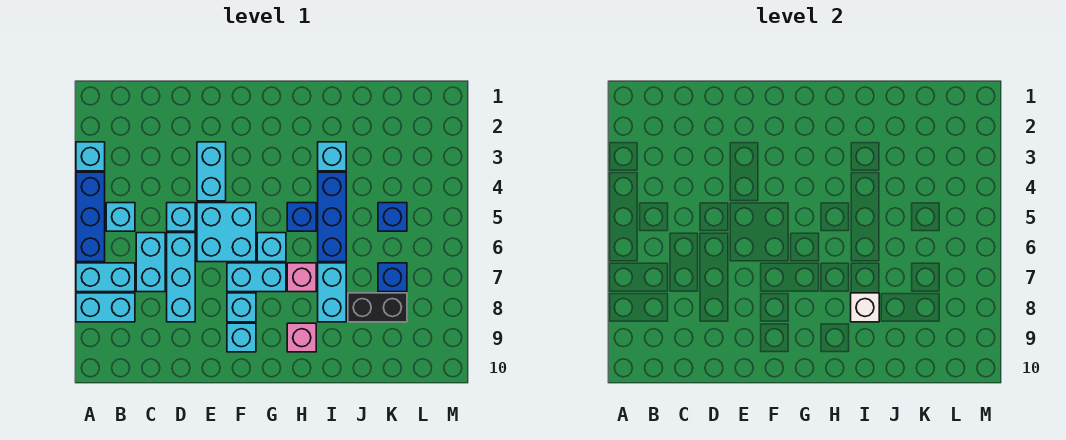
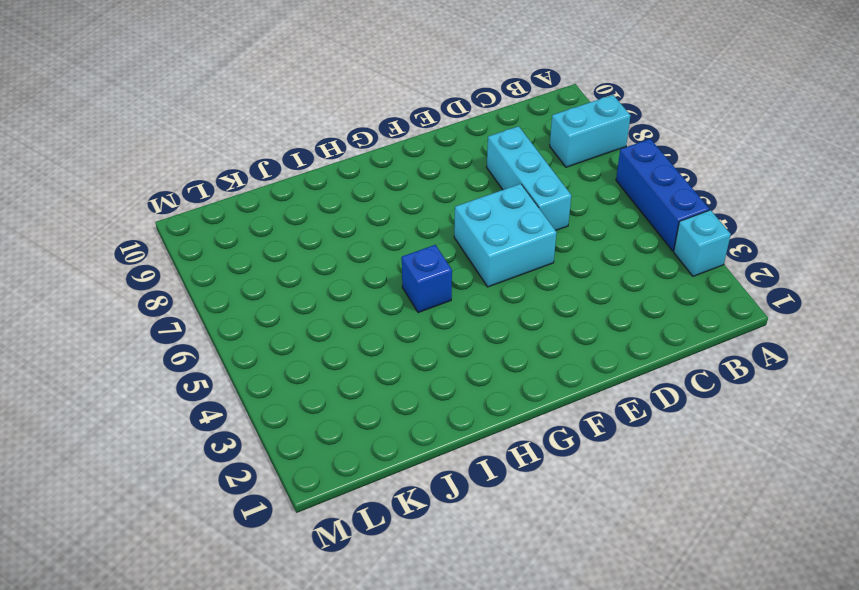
none -> cyan 1x2 brick [76,263,135,292]
none -> cyan 1x1 brick [106,203,135,231]
none -> cyan 1x2 brick [136,233,165,292]

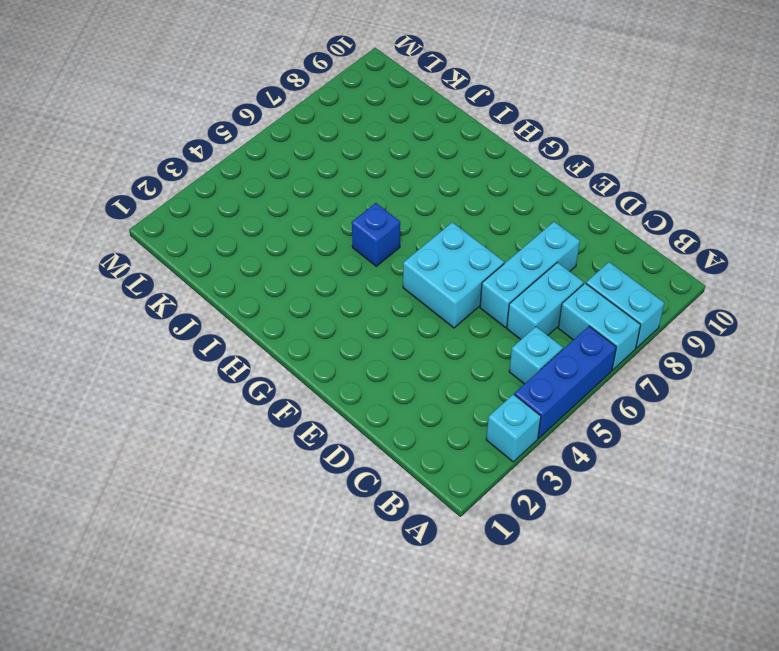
none -> cyan 1x1 brick [167,203,195,231]
none -> cyan 1x2 brick [197,142,226,201]
none -> cyan 1x2 brick [227,263,286,292]

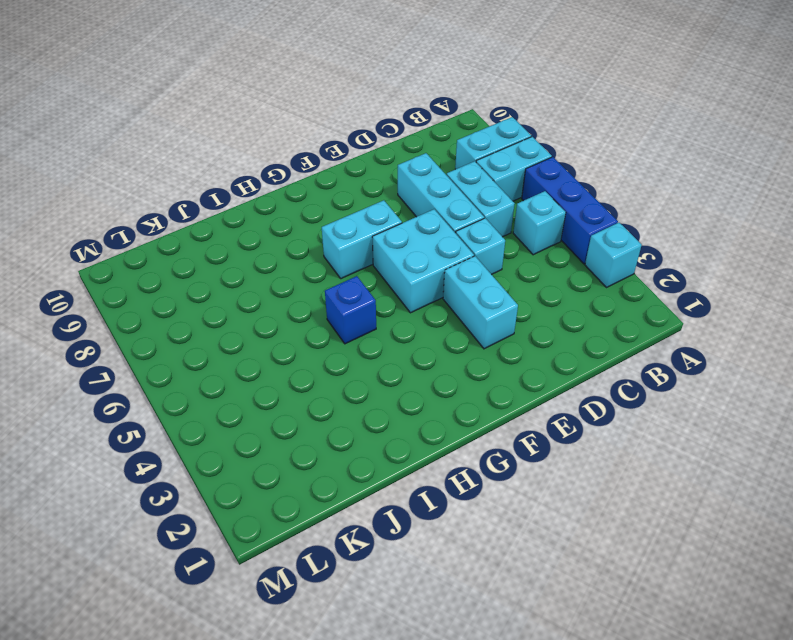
none -> cyan 1x1 brick [227,293,256,322]
none -> cyan 1x1 brick [227,323,256,352]
none -> cyan 1x1 brick [257,233,286,262]

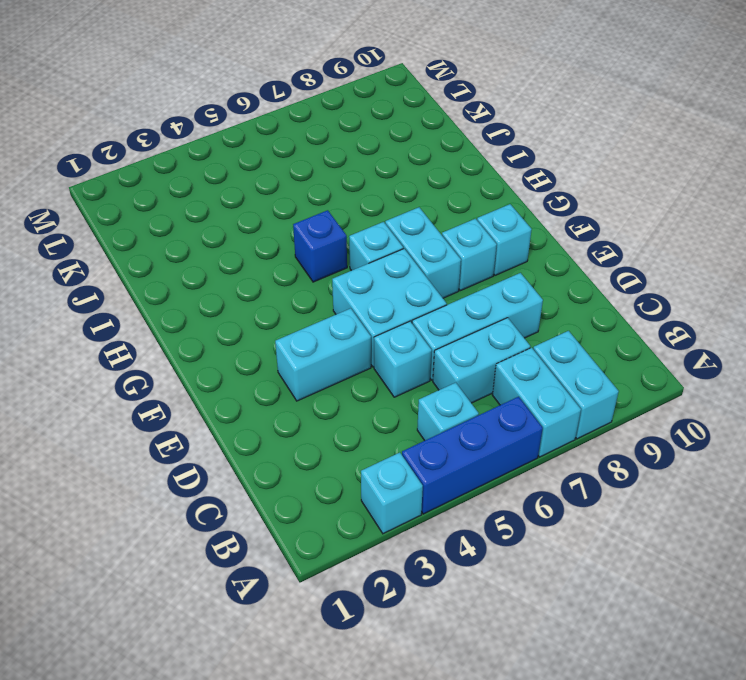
none -> pink 1x1 brick [287,263,316,292]
none -> pink 1x1 brick [287,323,316,352]
none -> cyan 1x1 brick [318,142,346,171]

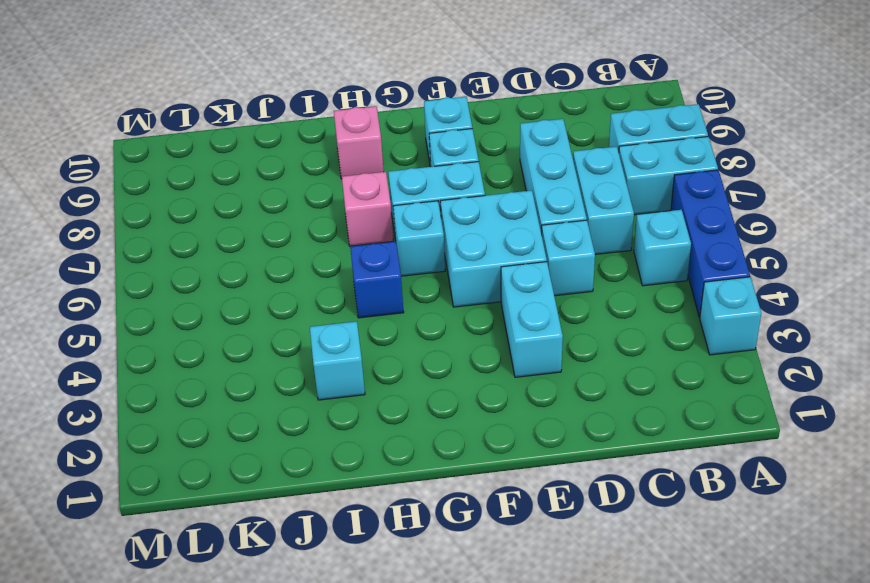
none -> blue 1x3 brick [318,172,346,262]
none -> cyan 1x2 brick [318,263,346,322]
none -> black 1x2 brick [348,293,407,322]

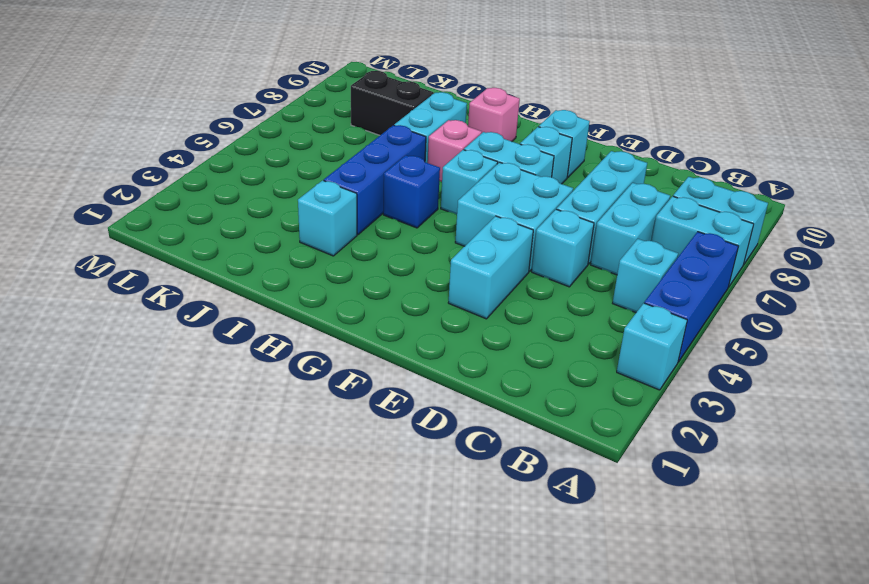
none -> blue 1x1 brick [378,203,407,231]
none -> blue 1x1 brick [378,263,407,292]
none -> white 1x1 brick [851,293,879,322]

